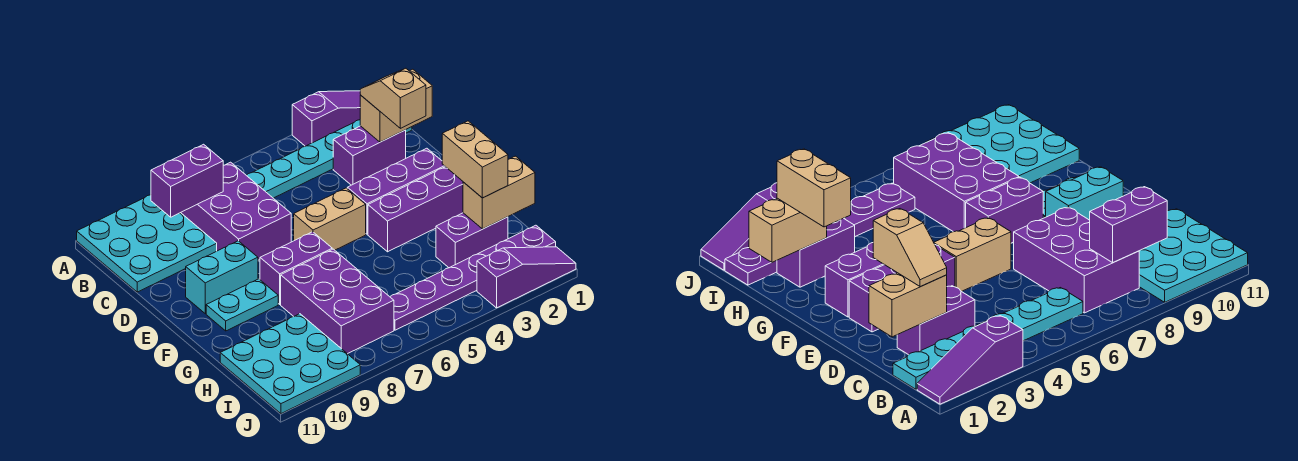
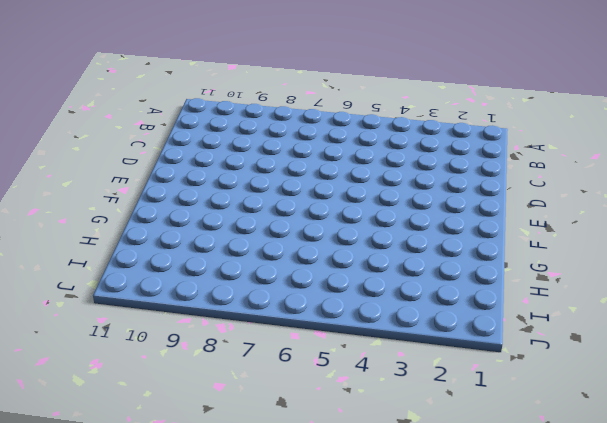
none -> purple 1x3 slope [292,91,360,146]
none -> cyan 3x3 plate [77,195,217,292]
none -> cyan 1x6 plate [246,120,412,198]

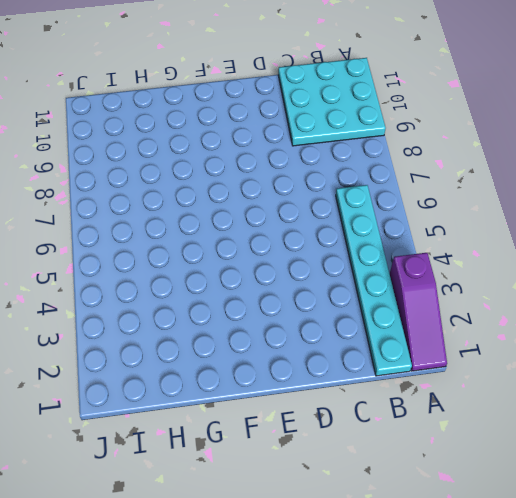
none -> purple 2x3 brick [181,162,291,260]
none -> purple 1x2 brick [333,126,406,185]
none -> purple 1x3 brick [347,148,445,234]

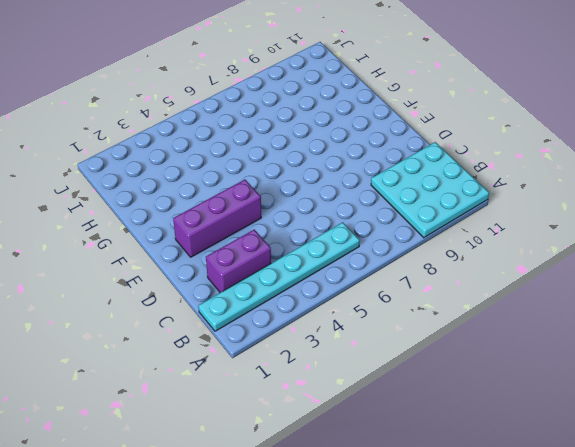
none -> purple 1x3 slope [292,91,360,146]
none -> purple 2x3 brick [181,162,291,260]
none -> tan 1x2 brick [294,188,366,250]

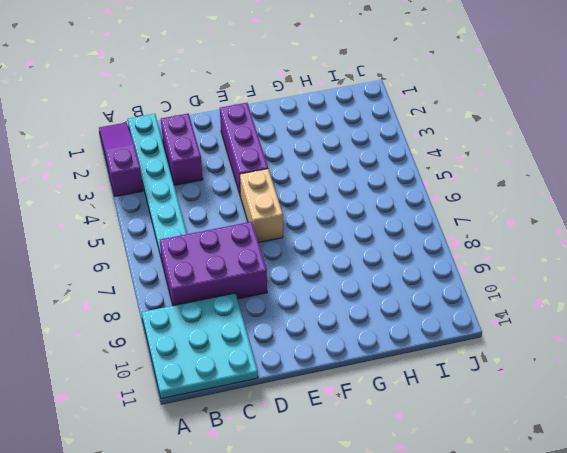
none -> cyan 1x2 brick [186,241,258,314]
none -> purple 1x3 brick [368,167,463,252]
none -> purple 1x2 brick [260,232,332,304]

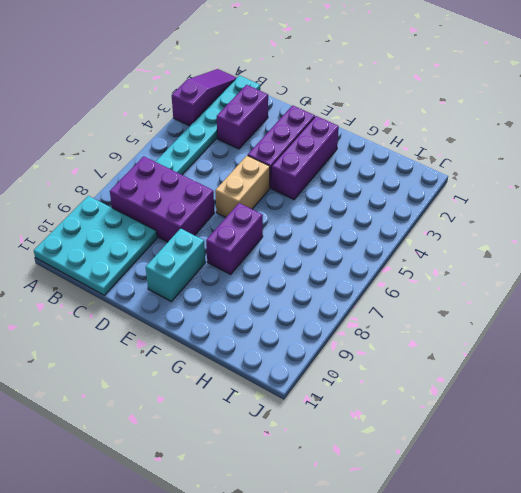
none -> cyan 1x2 plate [206,279,278,331]
none -> purple 2x3 brick [281,249,394,354]
none -> purple 1x2 brick [436,213,508,268]

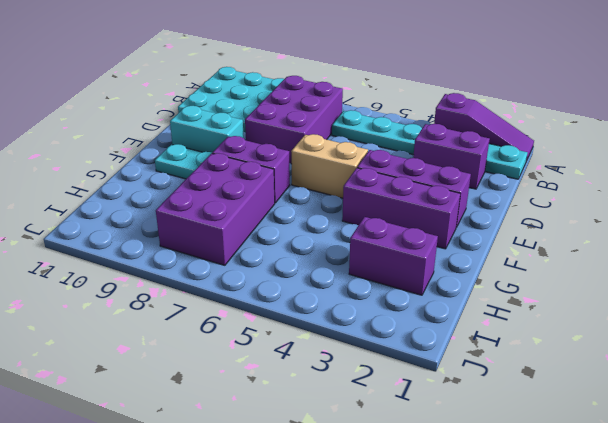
none -> cyan 3x3 plate [220,314,360,414]
none -> purple 1x6 plate [390,225,556,330]
none -> purple 1x3 slope [477,247,576,308]

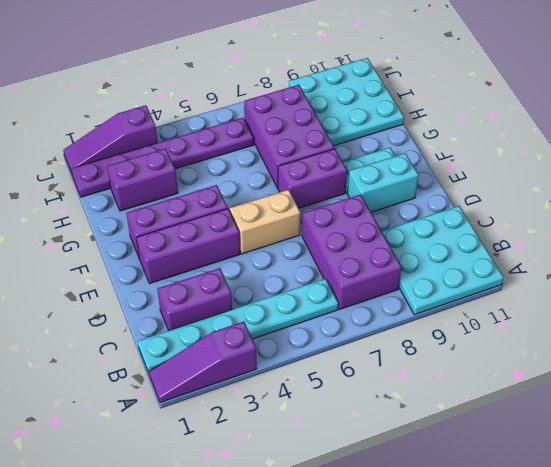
none -> purple 1x2 brick [151,144,223,217]
none -> tan 1x2 brick [360,69,432,142]
none -> tan 1x2 brick [463,156,535,229]

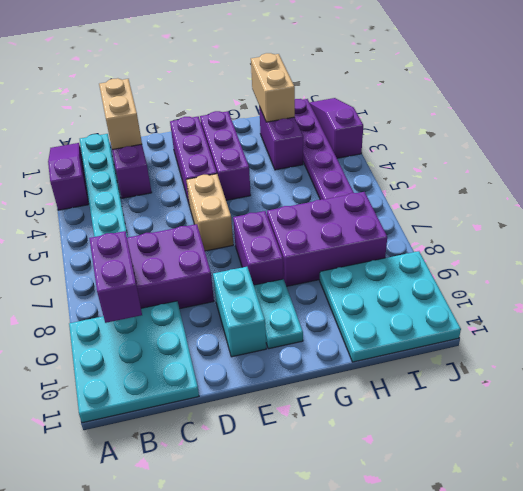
none -> tan 1x2 slope [360,68,426,128]
none -> tan 1x2 brick [442,121,508,198]

